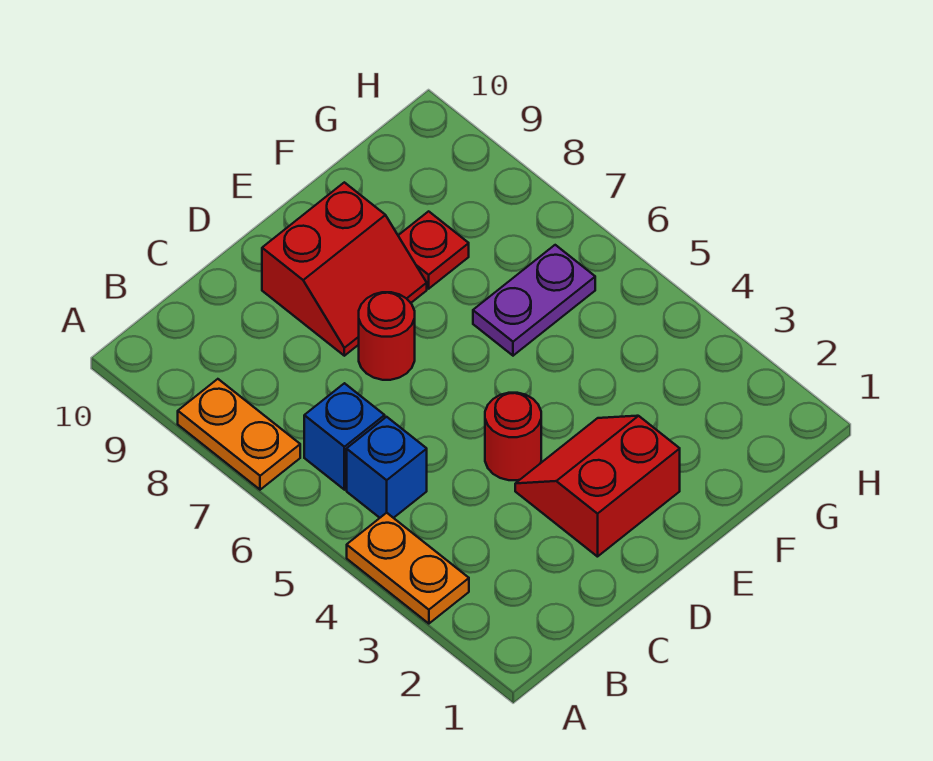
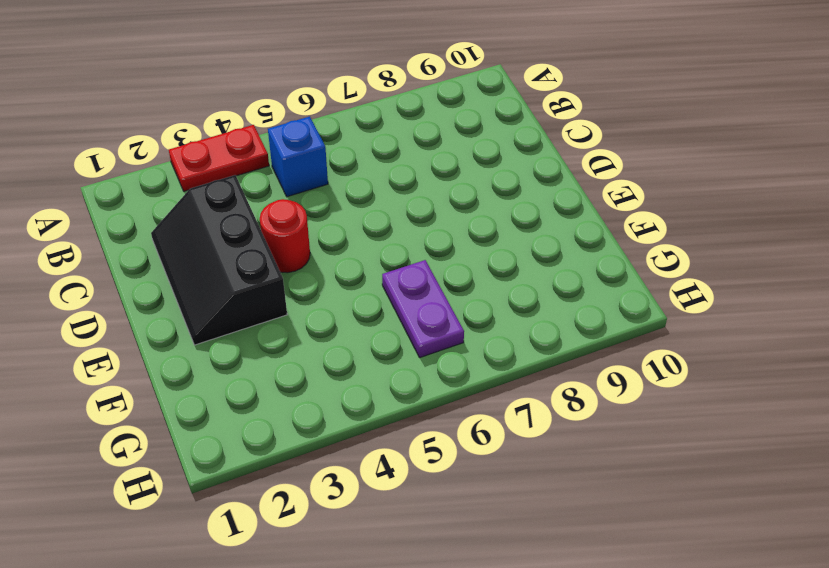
red 1x2 plate [169,125,269,191] -> orange 1x2 plate [347,513,469,624]
black 2x3 slope [151,175,287,345] -> red 2x2 slope [515,416,680,557]
none -> orange 1x2 plate [178,379,300,490]
none -> blue 1x1 brick [304,383,385,490]

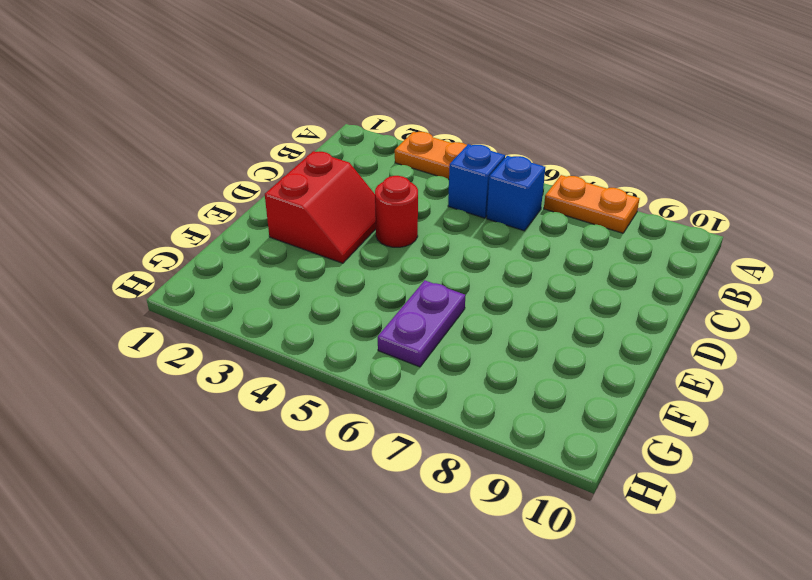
none -> red 1x1 round brick [359,292,415,380]
none -> red 2x2 slope [262,182,427,356]

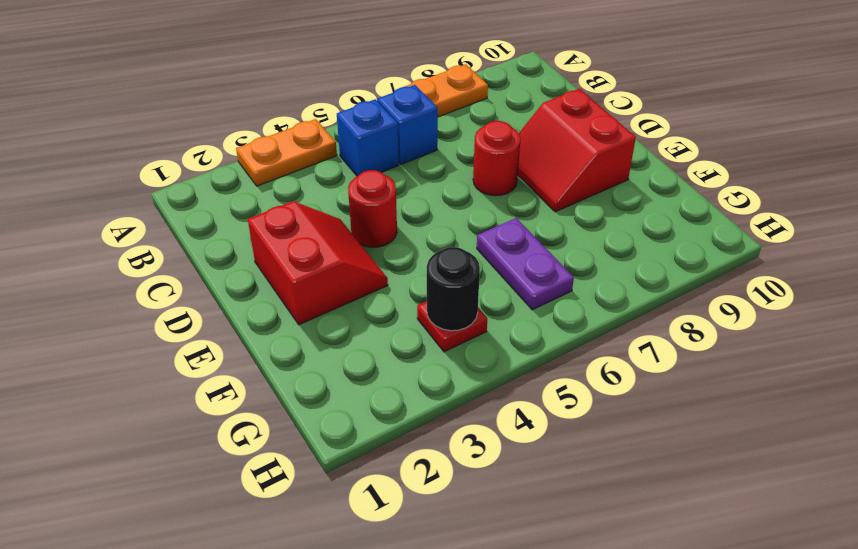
red 1x1 plate [417,301,487,352] -> red 1x1 plate moved to [398,211,469,289]
black 1x1 round brick [427,247,480,331] -> none

